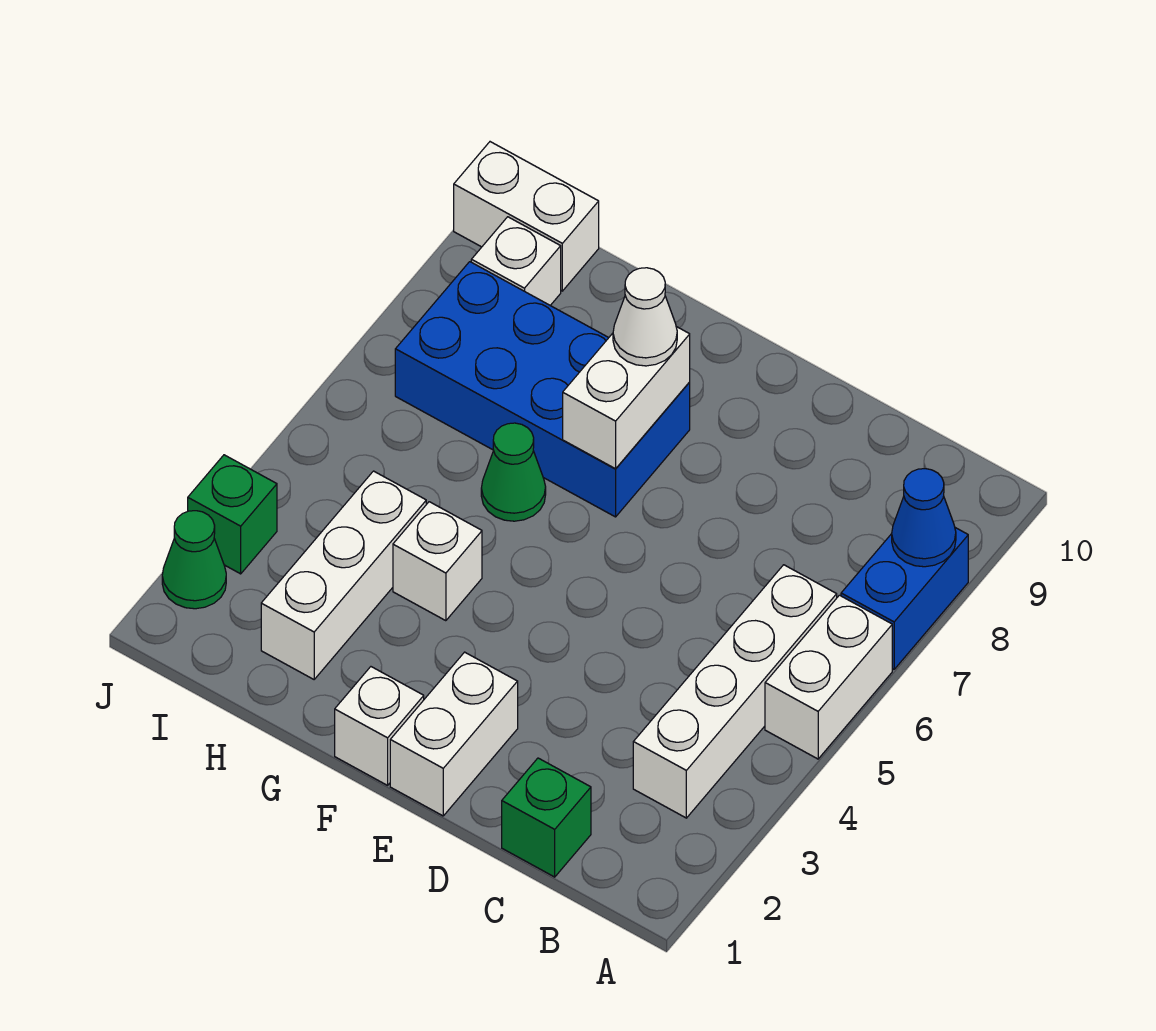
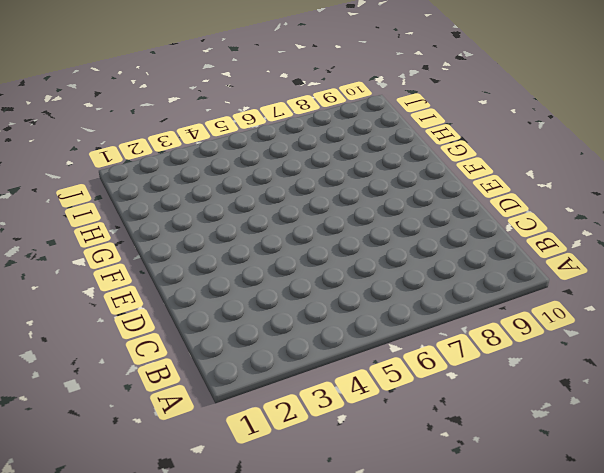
none -> white 1x2 brick [765,595,892,759]
none -> blue 1x2 brick [841,528,968,669]
none -> white 1x4 brick [633,565,837,818]

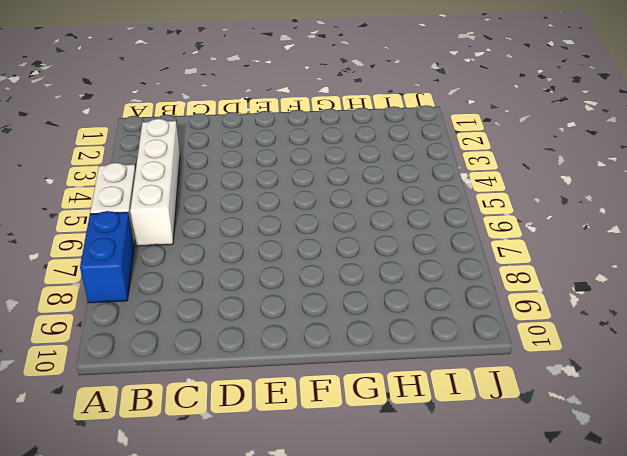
none -> green 1x1 brick [502,758,591,877]
none -> white 1x2 brick [390,652,518,816]
none -> white 1x1 brick [335,667,424,785]

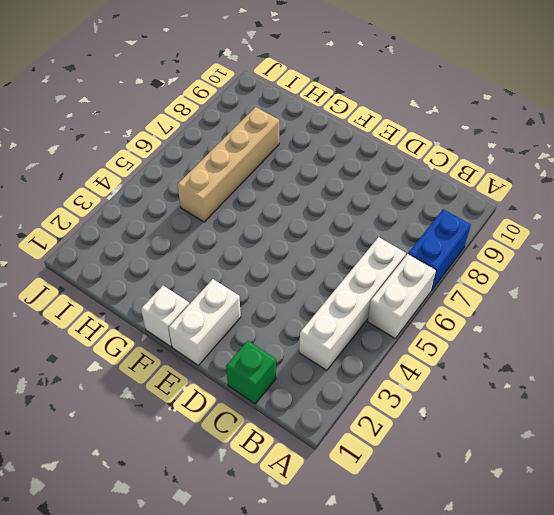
tan 1x4 brick [177,107,279,222] -> blue 2x4 brick [395,262,690,517]
none -> white 1x1 brick [393,502,482,621]
none -> green 1x1 cone [481,423,546,521]
none -> white 1x3 brick [261,471,426,679]

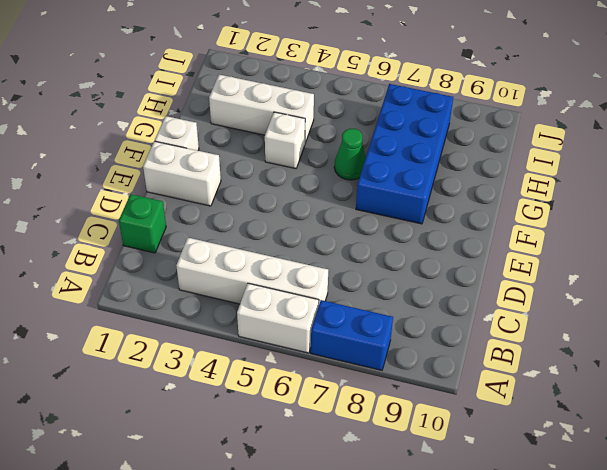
none -> white 1x1 brick [471,217,561,305]
none -> white 1x2 brick [454,142,599,291]
none -> green 1x1 cone [162,511,226,609]

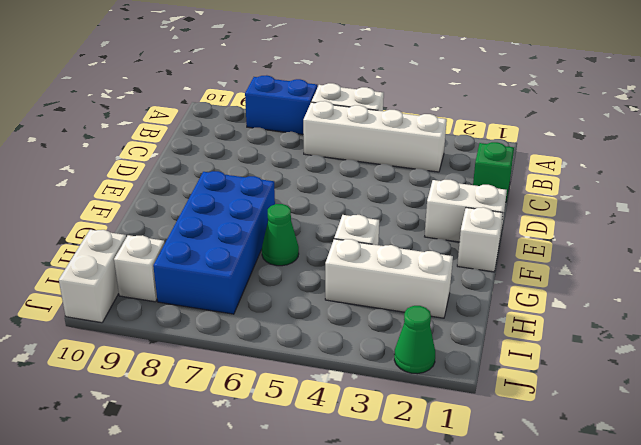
none -> green 1x1 brick [188,455,277,574]
none -> blue 1x1 cone [892,469,956,567]
none -> white 1x2 brick [563,327,690,469]

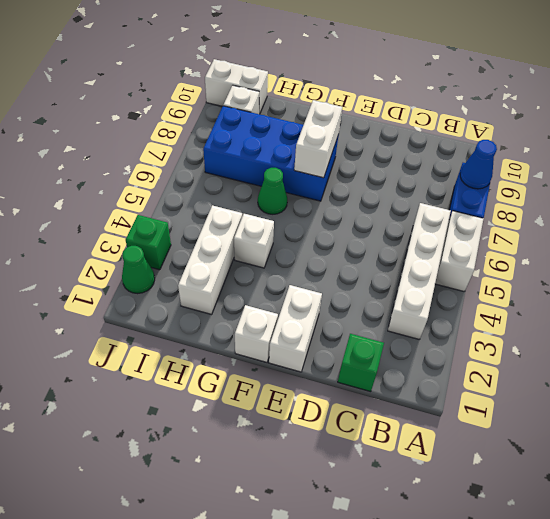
none -> white 1x1 cone [613,268,677,366]

